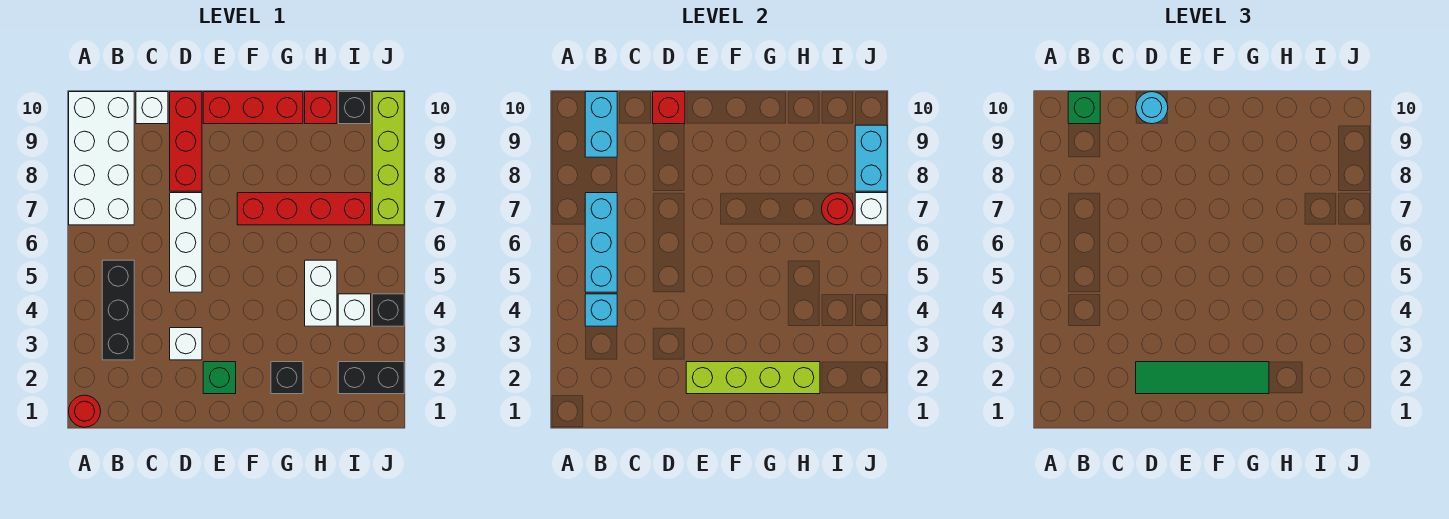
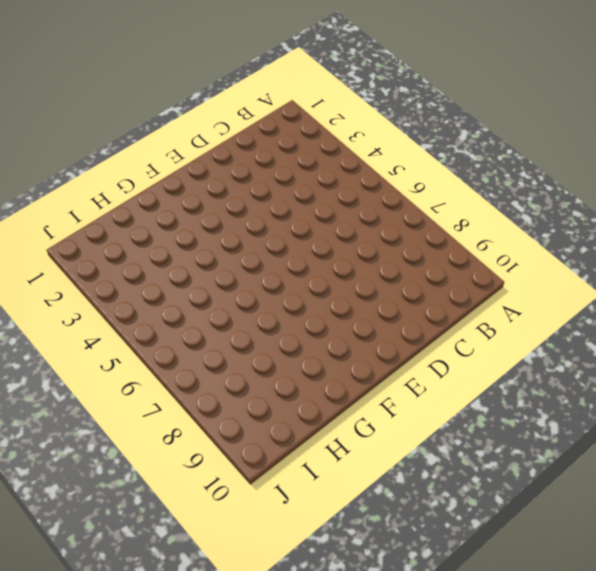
none -> red 1x1 round brick [69,395,101,427]
none -> white 2x4 brick [69,92,134,225]
none -> black 1x3 brick [102,260,134,360]

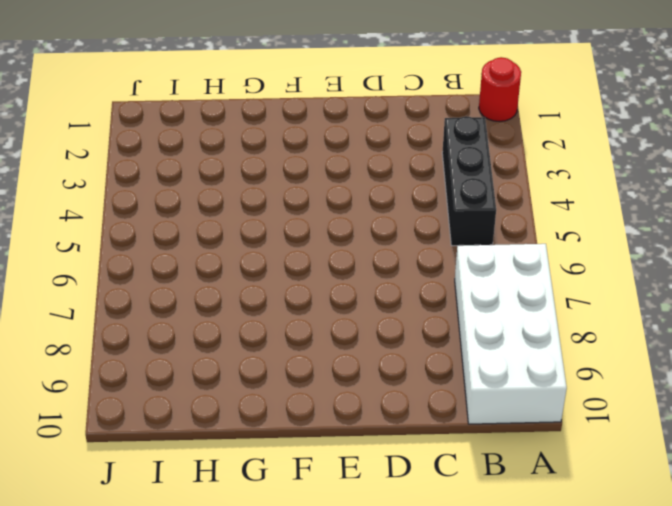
none -> white 1x1 brick [136,92,168,124]
none -> white 1x1 brick [170,328,202,360]
none -> white 1x3 brick [170,193,202,292]

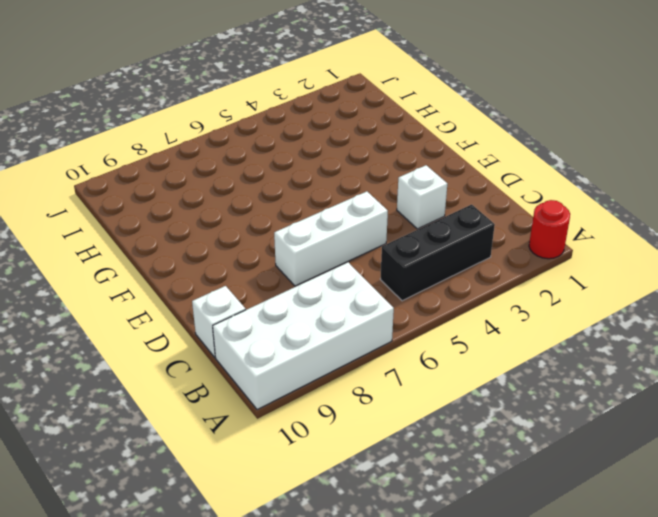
none -> red 1x3 brick [170,92,202,191]
none -> green 1x1 brick [203,362,236,394]
none -> red 1x3 brick [203,92,303,124]

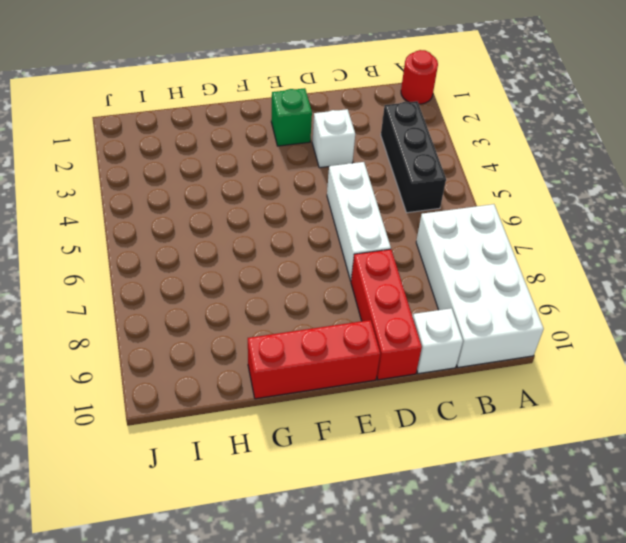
none -> red 1x4 brick [237,193,371,225]
none -> black 1x1 brick [271,362,303,394]
none -> white 1x2 brick [305,260,337,326]

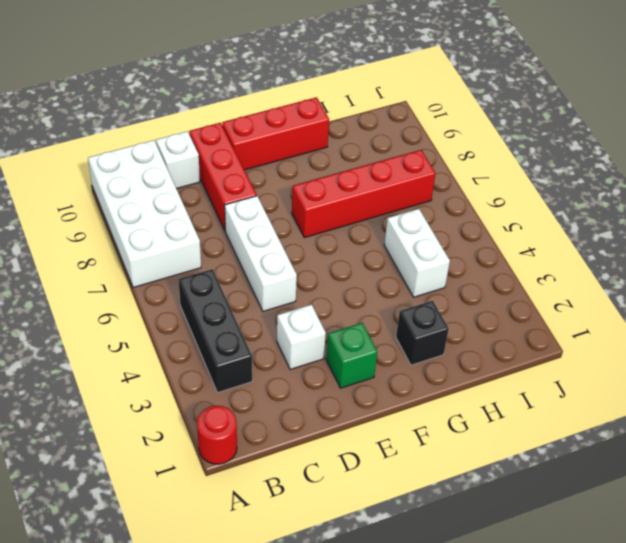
none -> red 1x1 brick [305,92,337,124]
none -> black 1x2 brick [338,362,404,394]
none -> white 1x1 brick [338,294,371,326]

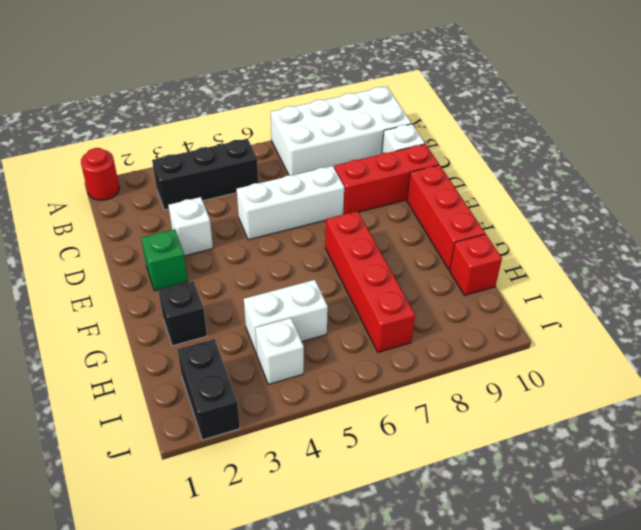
none -> black 1x1 brick [338,92,371,124]
none -> black 1x1 brick [372,294,404,326]
none -> lime 1x4 brick [372,92,404,225]

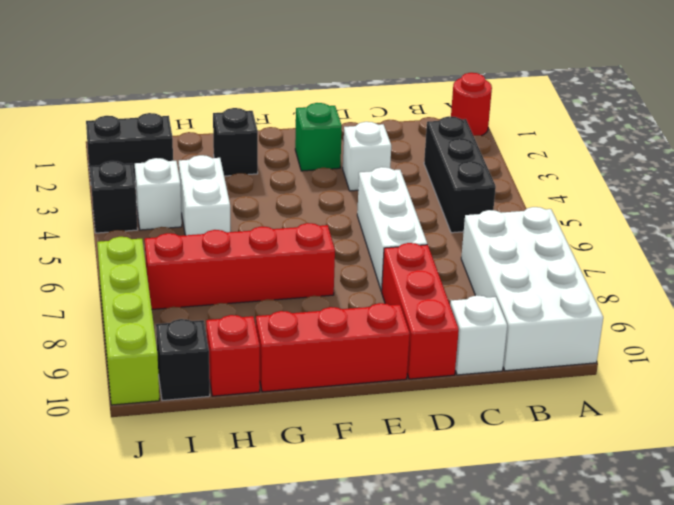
none -> cyan 1x1 brick [585,294,617,326]
none -> cyan 1x3 brick [585,193,617,292]
none -> cyan 1x2 brick [585,92,617,157]

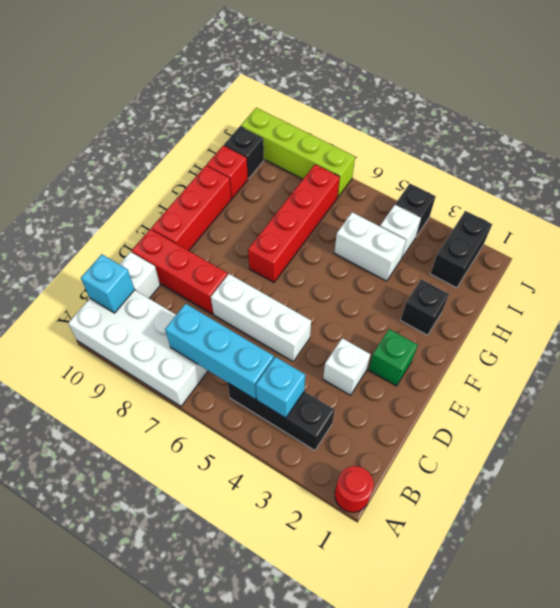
cyan 1x1 brick [81,254,135,313] -> cyan 1x2 brick [585,92,617,157]
none -> red 1x1 brick [653,92,685,124]
none -> lime 1x4 brick [686,362,820,394]
none -> red 1x1 round brick [822,193,854,225]

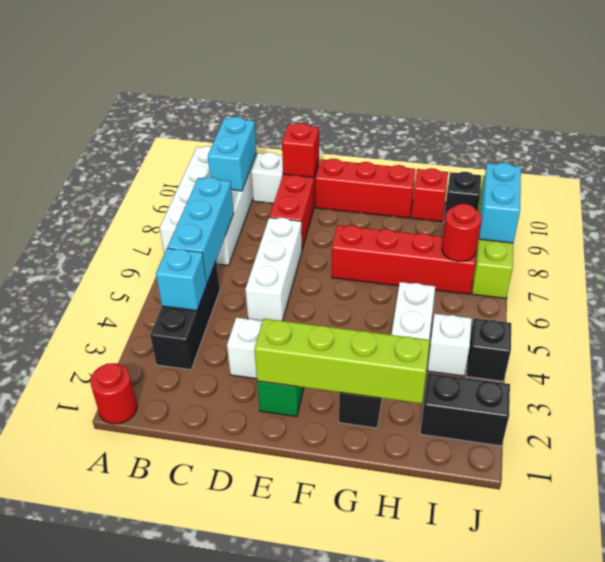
none -> white 1x1 brick [855,193,887,225]
none -> green 1x1 brick [1068,92,1100,124]
none -> green 1x4 tile [1136,362,1269,394]

